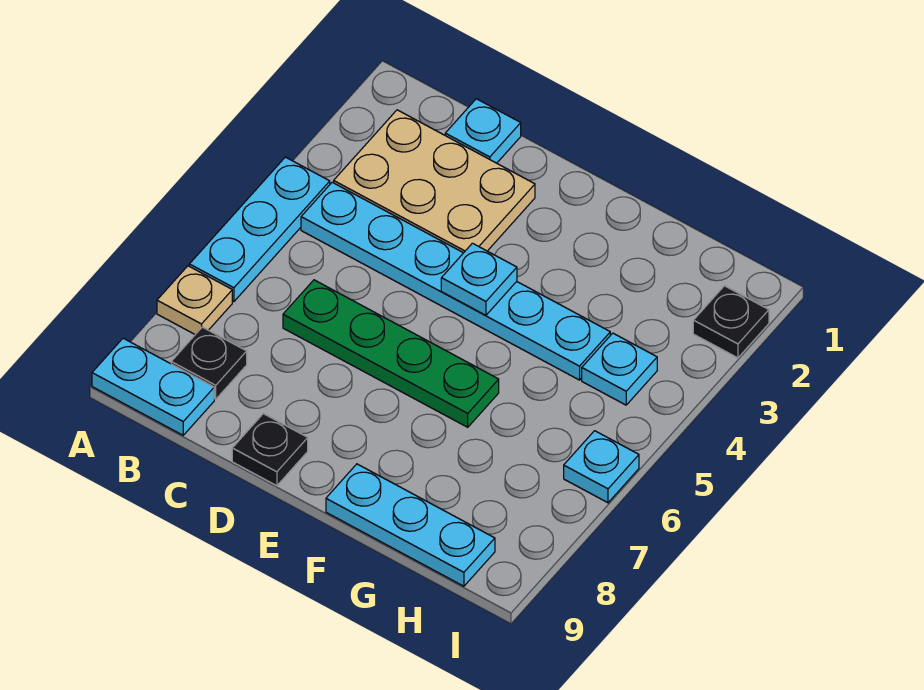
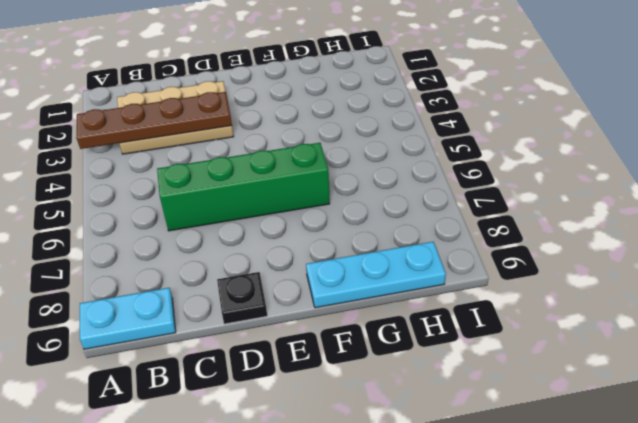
brown 1x4 plate [76,92,232,149] -> none
green 1x4 brick [157,143,330,231] -> green 1x4 plate [283,280,499,427]
none -> cyan 1x3 plate [189,157,330,302]
none -> tan 1x1 plate [157,266,232,334]
none -> cyan 1x6 plate [301,182,610,380]

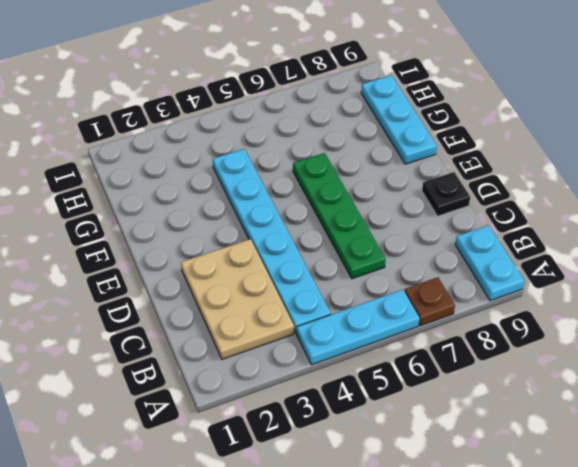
brown 1x1 plate [405,277,455,326] -> tan 1x1 plate [157,266,232,334]
none -> black 1x1 plate [171,327,247,399]
none -> cyan 1x1 plate [445,99,521,163]
none -> cyan 1x1 plate [582,333,657,405]

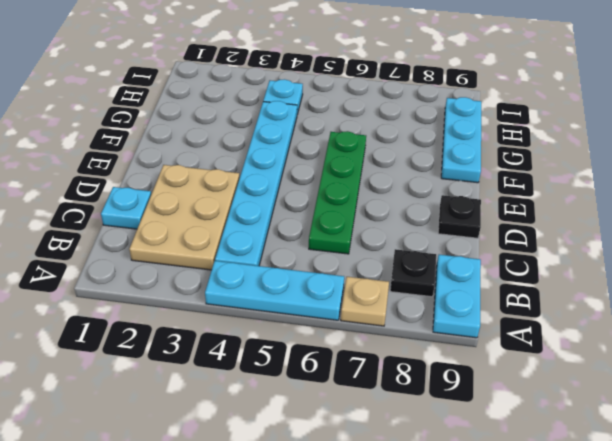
none -> black 1x1 plate [693,286,769,358]
none -> cyan 1x1 plate [564,431,639,503]
none -> cyan 1x1 plate [441,243,517,315]

